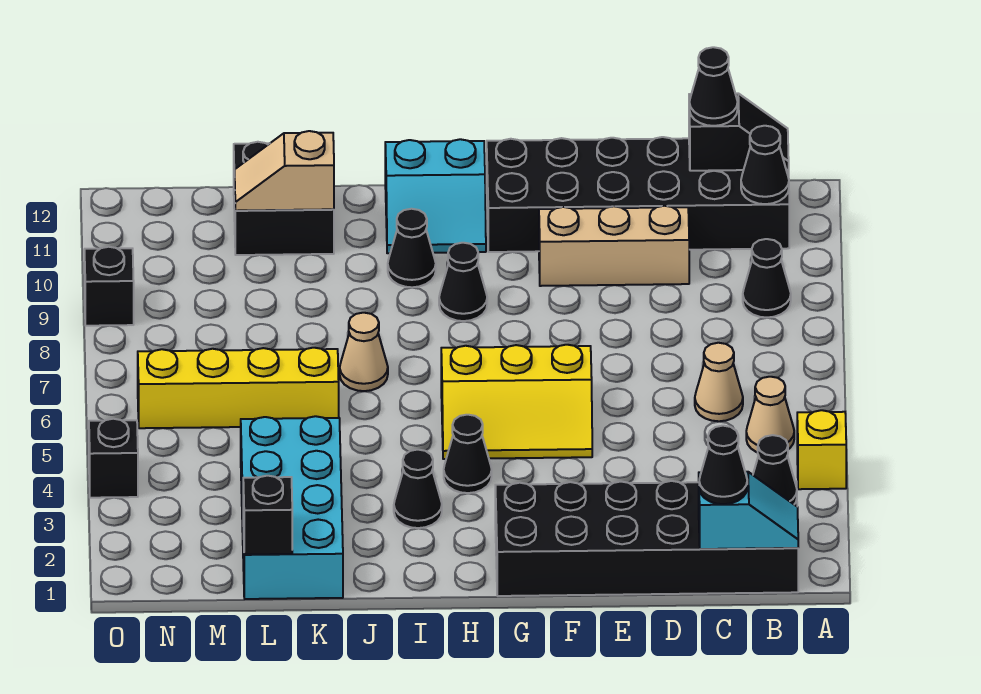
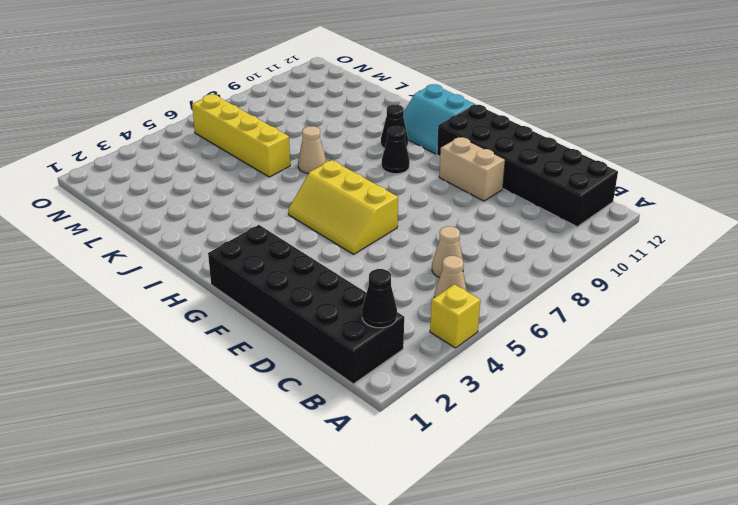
tan 1x2 brick [439,137,505,201] -> tan 1x3 brick [539,206,689,286]
none -> black 1x1 cone [743,239,791,318]
none -> black 1x1 cone [444,415,492,493]
none -> black 1x1 cone [394,450,442,528]

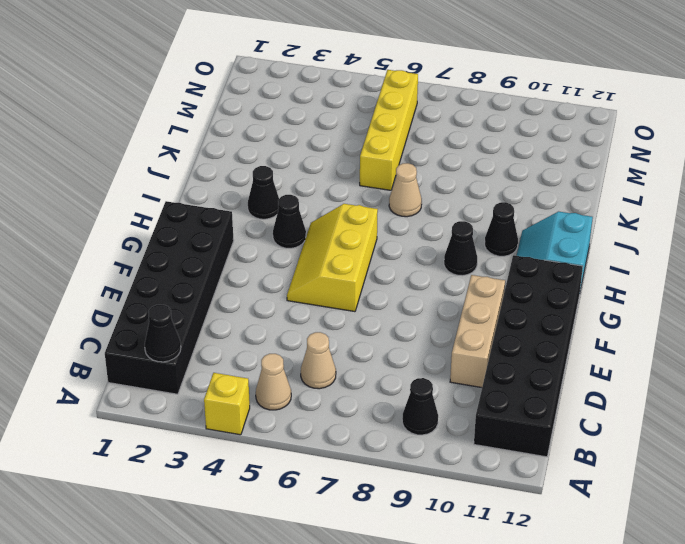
none -> cyan 2x4 brick [241,416,343,599]
none -> black 2x2 brick [234,142,334,255]
none -> black 1x1 brick [89,419,138,498]

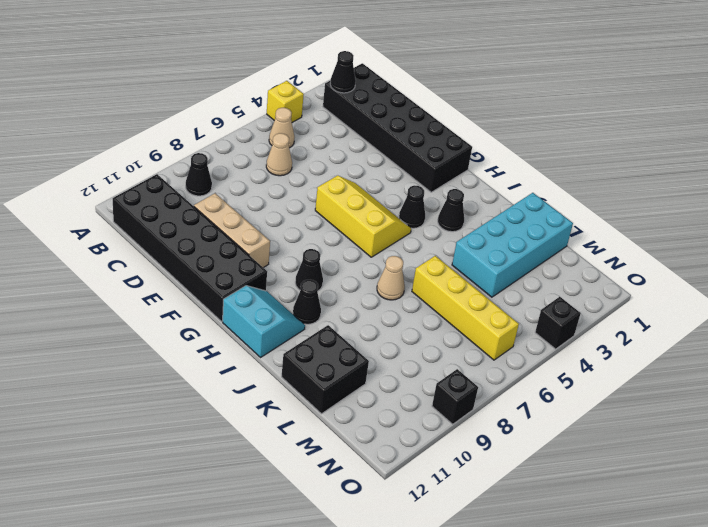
none -> cyan 1x2 slope [699,472,798,549]
none -> black 1x1 cone [741,126,789,204]
none -> black 1x2 slope [689,93,789,171]

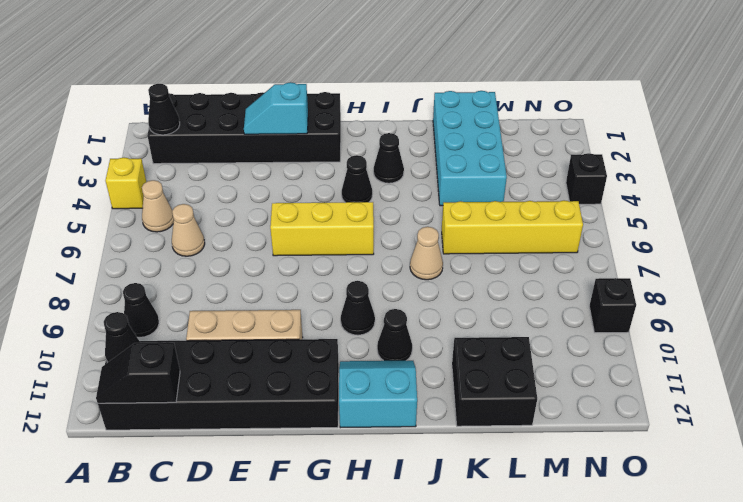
cyan 1x2 slope [244,82,308,134] -> cyan 1x2 slope moved to [699,472,798,549]
none -> tan 1x2 slope [235,131,334,211]
none -> black 1x1 brick [243,476,292,554]
none -> black 1x1 cone [699,426,747,504]

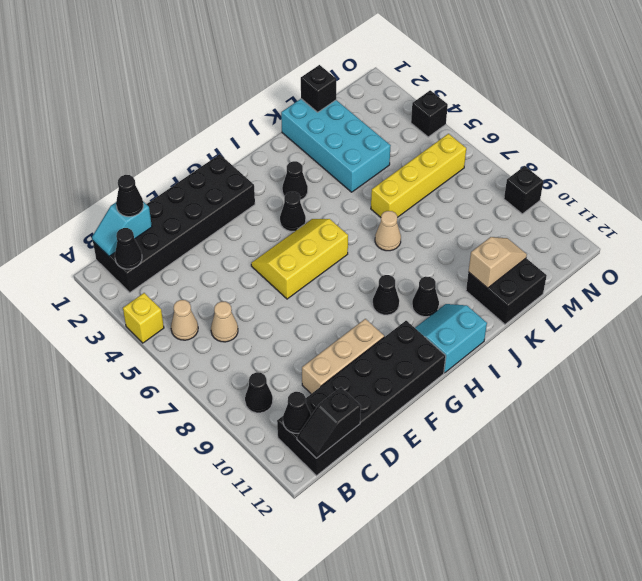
none -> black 1x1 cone [689,47,738,126]

